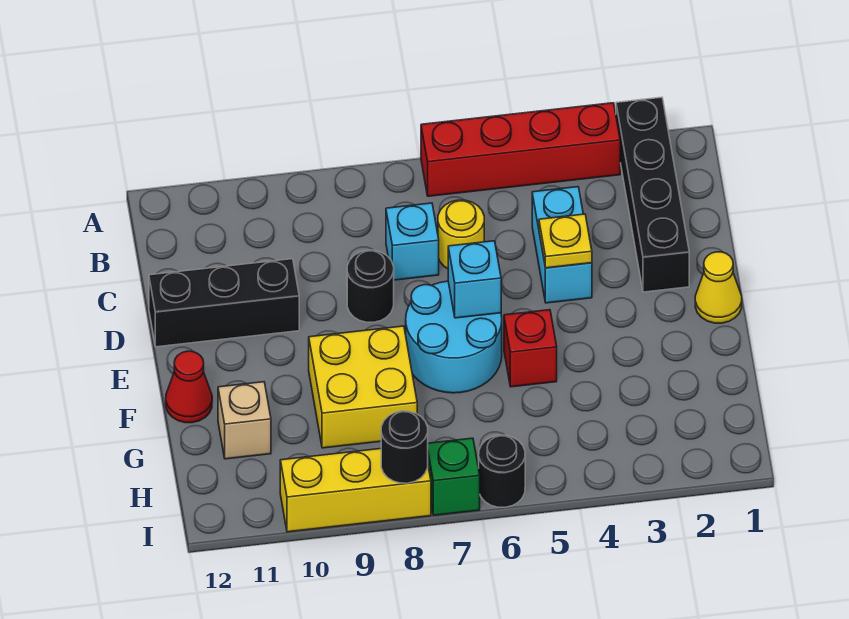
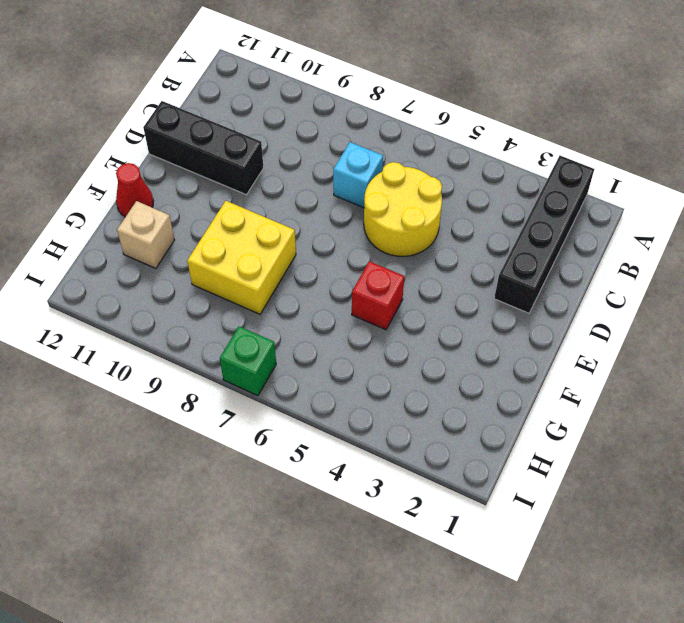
yellow 2x2 round brick [364,162,442,256] -> yellow 1x1 round brick [438,200,484,269]
none -> red 1x4 brick [421,103,620,196]
none -> cyan 1x2 brick [532,187,592,303]
none -> black 1x1 round brick [347,250,394,322]

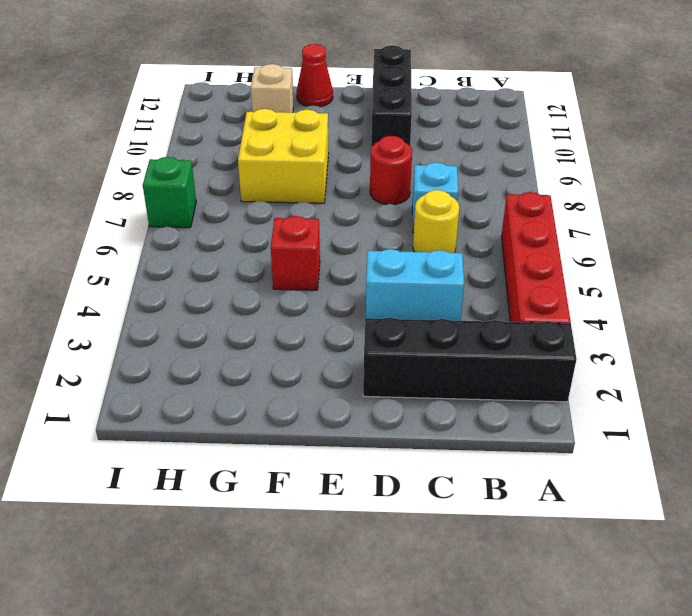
red 1x1 round brick [370,136,412,205] -> black 1x1 round brick [347,250,394,322]
none -> yellow 1x1 cone [695,252,742,323]
none -> cyan 2x2 round brick [406,281,502,393]
none -> black 1x1 round brick [479,435,525,507]

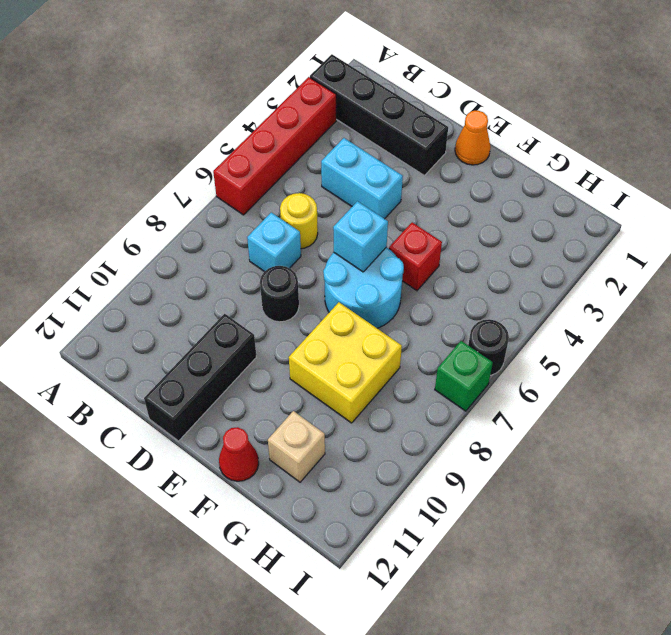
orange 1x1 cone [455,110,491,165] -> yellow 1x1 cone [695,252,742,323]
none -> yellow 1x3 brick [280,449,431,532]
none -> yellow 1x1 plate [539,214,592,268]
none -> black 1x1 round brick [381,411,428,483]

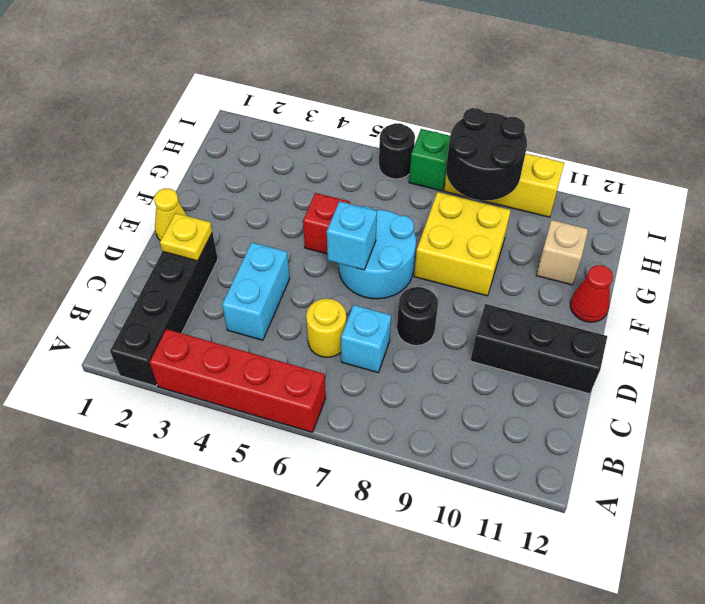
yellow 1x1 plate [160,213,212,261] -> yellow 1x1 plate moved to [539,214,592,268]
black 2x2 round brick [446,108,527,200] -> black 1x1 round brick [381,411,428,483]

